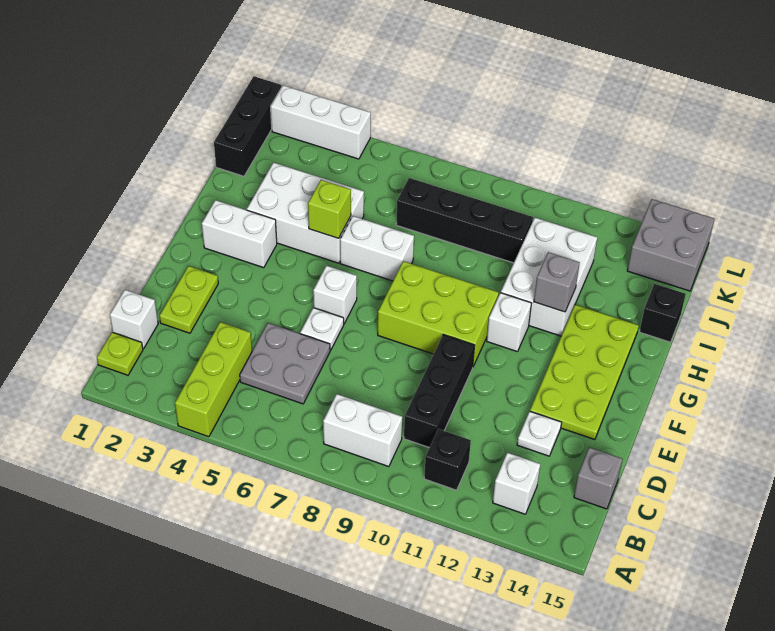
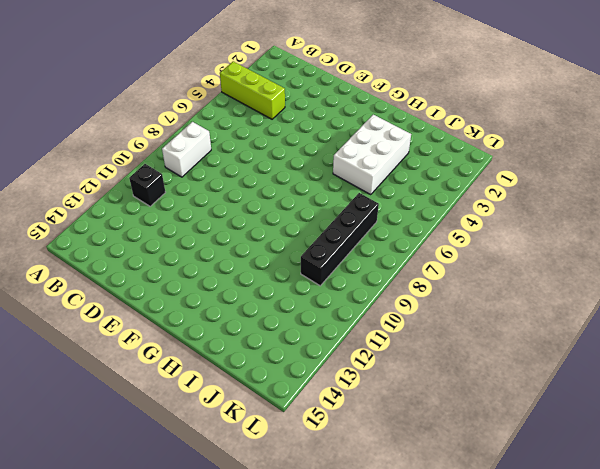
none -> lime 1x1 plate [97,332,143,375]
none -> white 1x1 brick [493,453,540,514]
none -> white 1x1 brick [110,290,158,349]

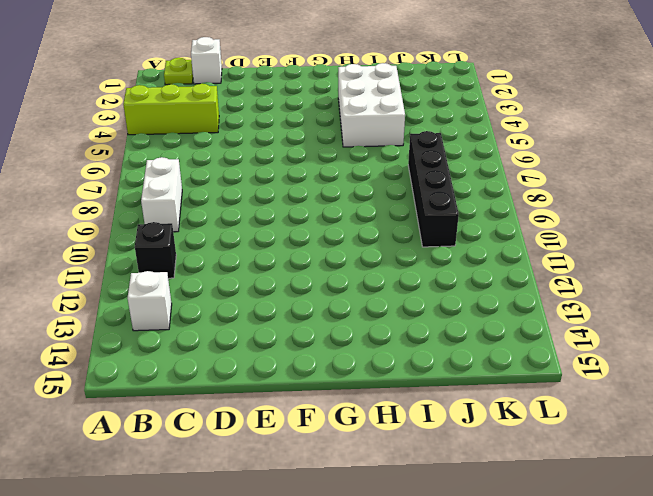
none -> grey 2x2 plate [240,323,330,404]
none -> black 1x3 brick [404,335,475,448]
none -> grey 1x1 brick [574,447,622,509]

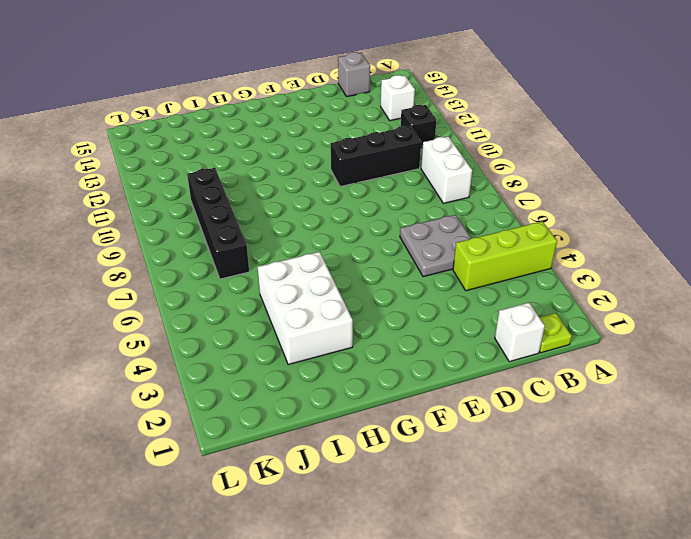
none -> lime 1x2 plate [159,266,218,333]
none -> white 1x1 plate [517,412,562,456]
none -> white 1x1 plate [300,308,344,350]

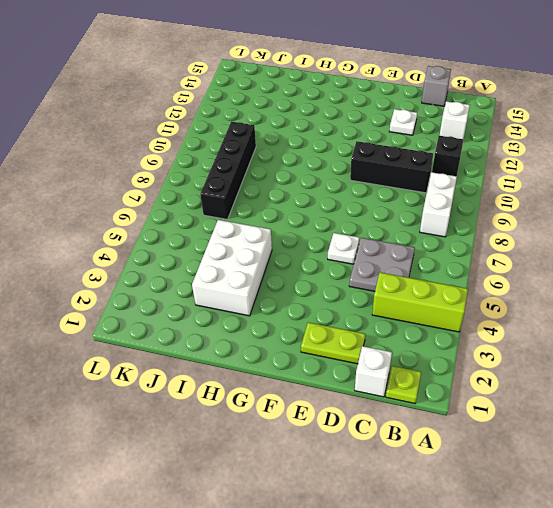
none -> lime 2x4 plate [530,305,639,440]
none -> white 1x1 brick [313,266,357,323]
none -> lime 2x3 brick [378,261,499,366]

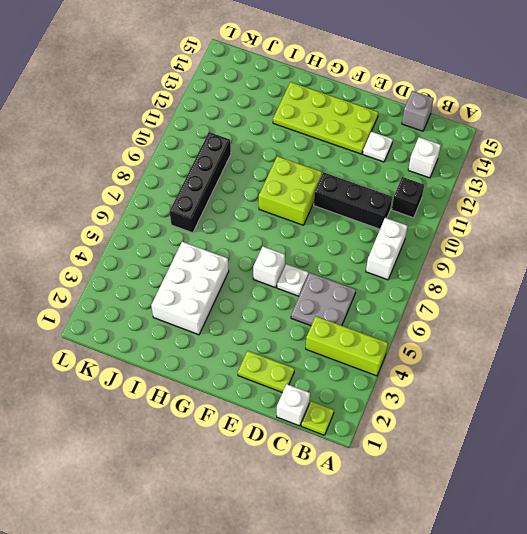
lime 2x2 brick [259,156,322,225] -> lime 2x3 brick [378,261,499,366]
none -> white 1x2 brick [202,200,277,268]
none -> white 1x1 brick [487,293,531,352]
none -> white 1x2 brick [340,216,414,281]

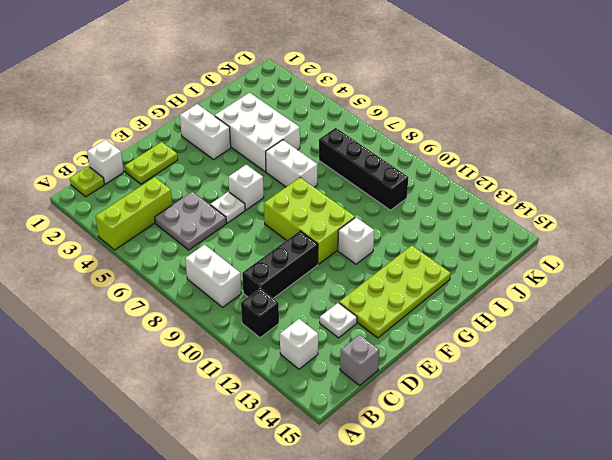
none -> white 2x3 brick [501,218,597,336]
none -> black 1x1 brick [640,284,686,342]
none -> black 1x3 brick [214,76,282,176]

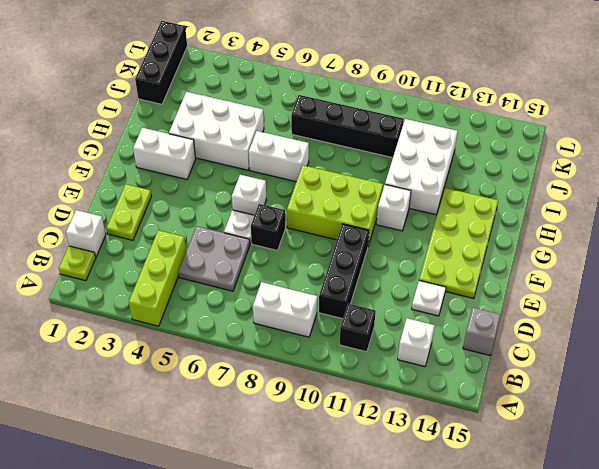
black 1x1 brick [251,204,285,251] -> black 1x1 brick moved to [640,284,686,342]
none -> grey 2x2 brick [627,199,714,291]
none -> white 1x3 brick [271,85,371,159]
none -> lime 1x1 brick [308,180,351,238]

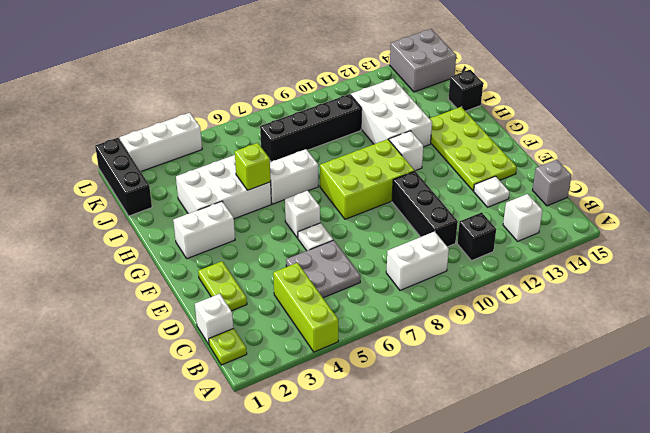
none -> grey 1x1 brick [534,252,580,312]

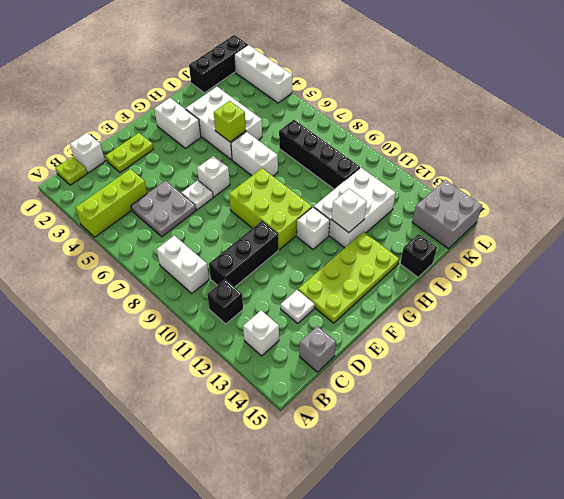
white 1x1 brick [332,189,367,233] -> grey 1x1 brick [534,252,580,312]

